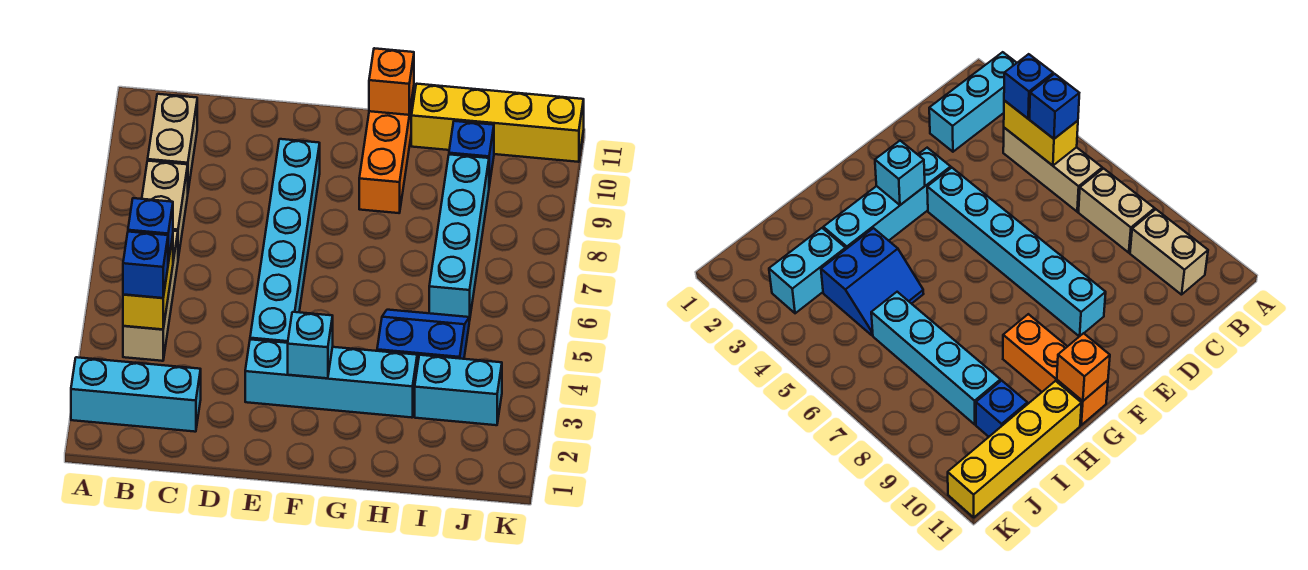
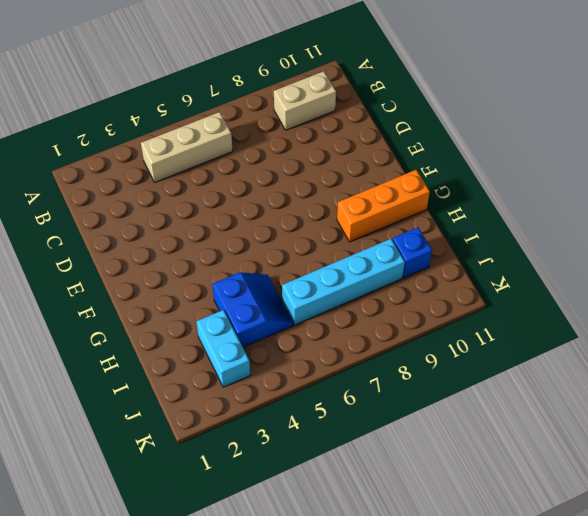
none -> cyan 1x3 brick [71,357,201,432]
none -> tan 1x2 brick [142,161,188,258]
none -> cyan 1x4 brick [245,339,417,418]

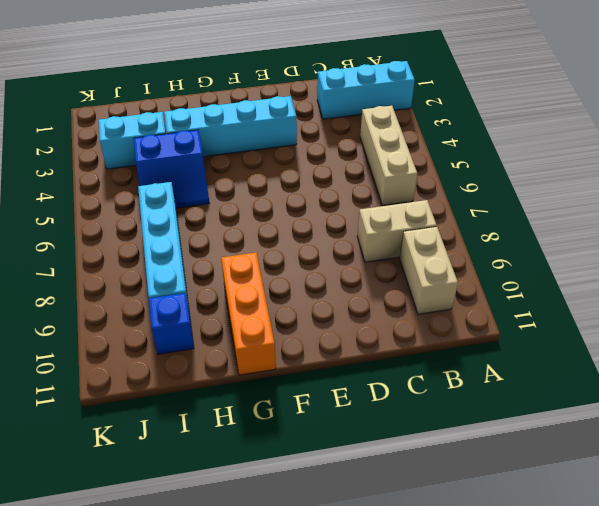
tan 1x2 brick [357,200,437,262] -> tan 1x2 brick turned to [142,161,188,258]
none -> cyan 1x6 brick [250,139,320,343]
none -> yellow 1x4 brick [411,84,584,162]
none -> yellow 1x2 brick [123,236,173,329]

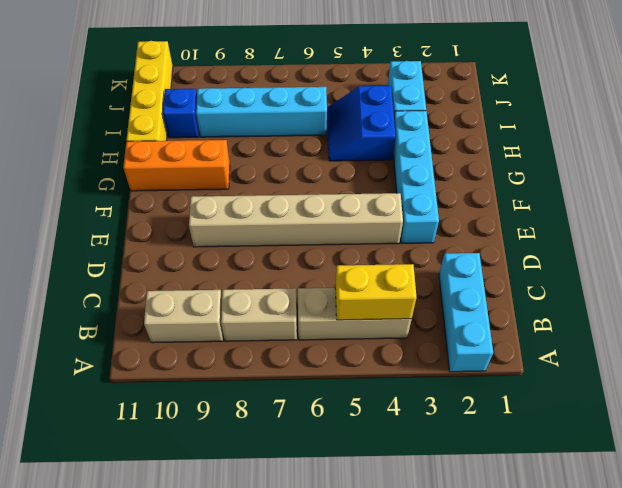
tan 1x6 brick [189,193,403,247] -> cyan 1x6 brick [250,139,320,343]
none -> cyan 1x1 brick [288,312,333,378]
none -> orange 1x1 brick [369,48,414,115]
none -> blue 1x1 brick [123,232,168,298]

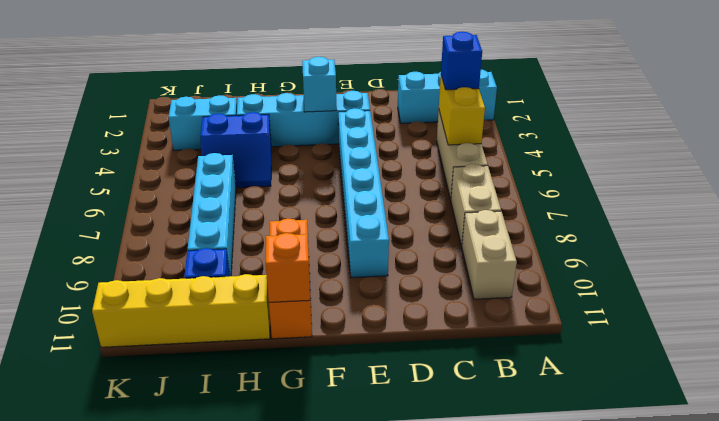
none -> blue 1x1 brick [128,198,173,263]

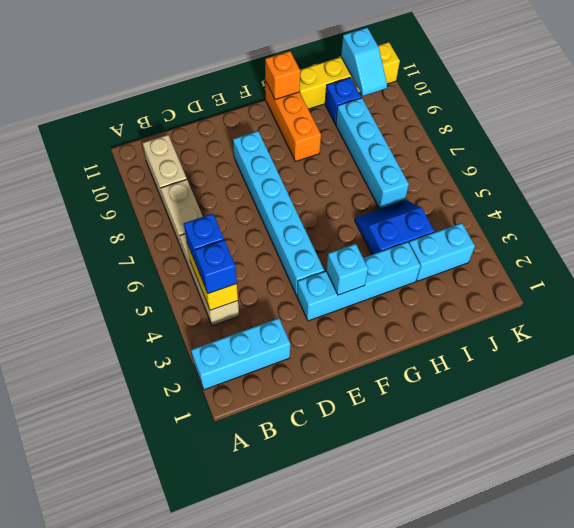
cyan 1x2 slope [341,28,387,96] -> none

